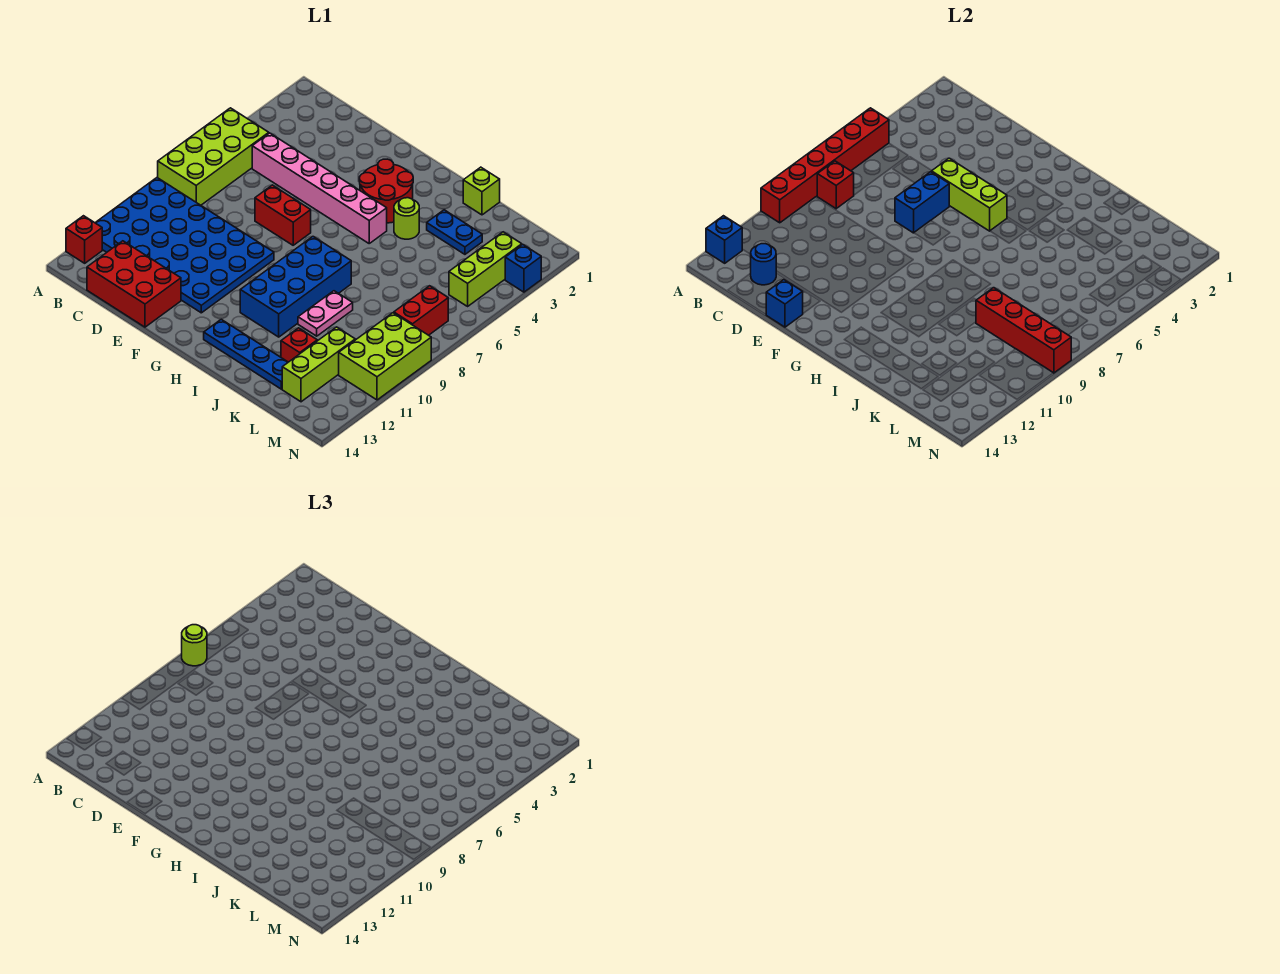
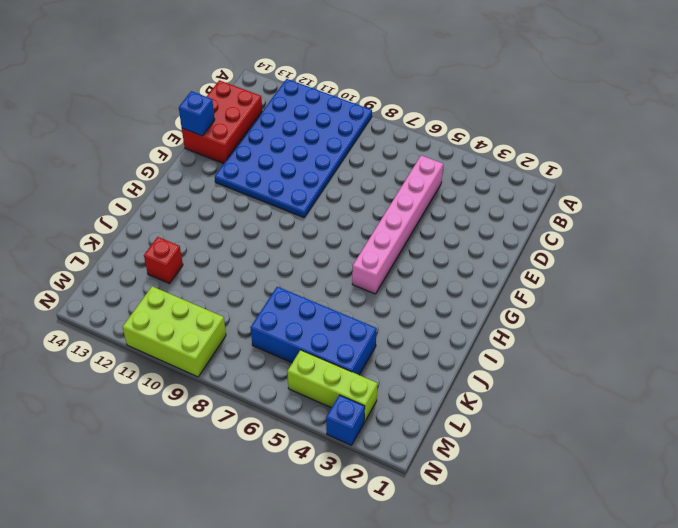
blue 2x4 brick [250,287,377,375] -> blue 2x4 brick moved to [240,237,351,337]
none -> lime 2x4 brick [158,108,269,205]
none -> red 1x1 brick [66,216,102,263]
none -> red 1x2 brick [255,185,311,245]

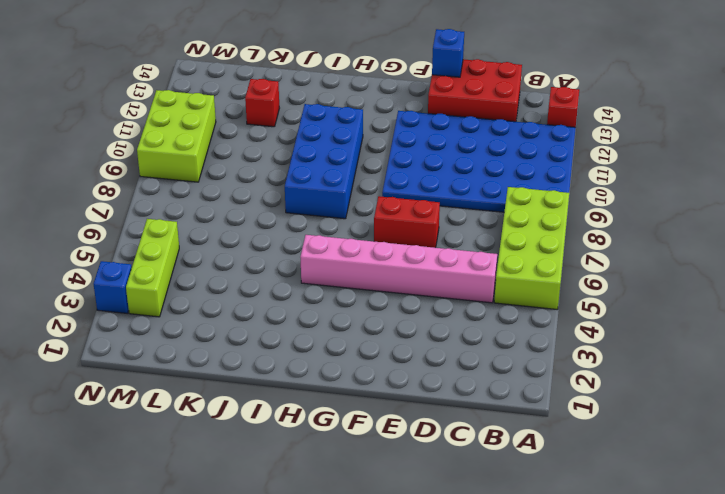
none -> red 2x2 round brick [359,159,413,223]
none -> blue 1x4 plate [204,319,288,389]
none -> lime 1x1 round brick [394,198,419,239]

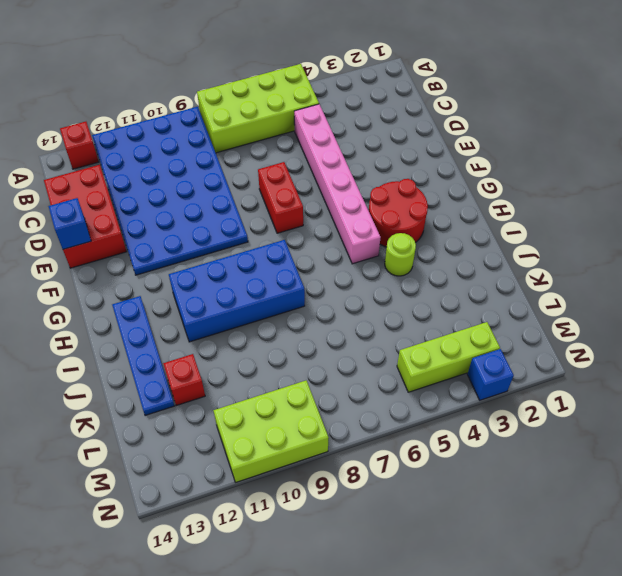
none -> lime 1x1 brick [463,167,500,215]
none -> blue 1x2 plate [427,210,482,254]
none -> pink 1x2 plate [298,291,353,336]

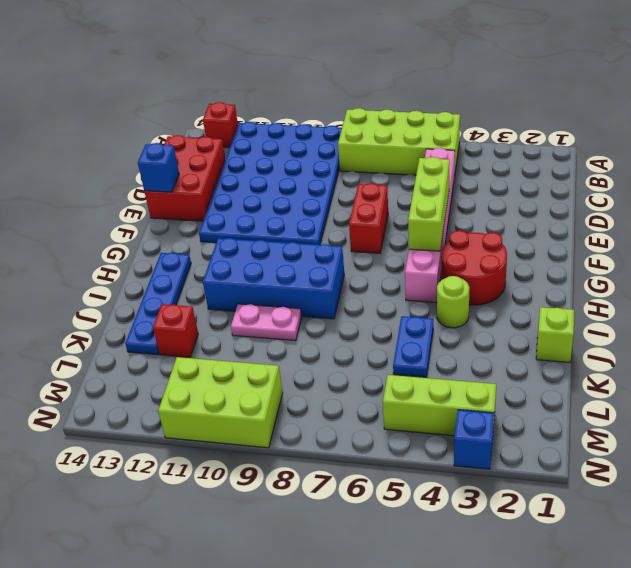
blue 1x2 plate [393,316,433,377] -> blue 1x2 plate moved to [427,210,482,254]
none -> lime 1x3 brick [282,327,355,402]
none -> red 1x2 brick [394,286,448,335]
none -> red 1x6 brick [761,108,889,223]

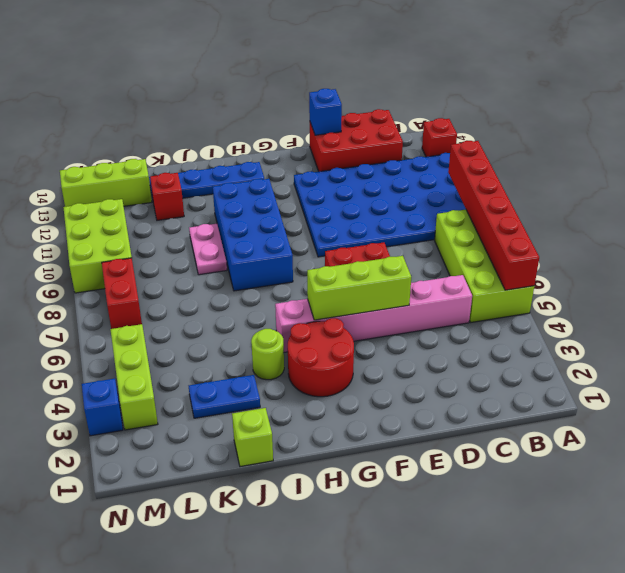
lime 1x3 brick [60,159,152,207] -> lime 1x3 brick turned to [282,327,355,402]
none -> blue 1x1 brick [706,216,742,263]
none -> red 1x1 brick [817,161,854,209]
none -> blue 1x1 round brick [750,244,776,285]

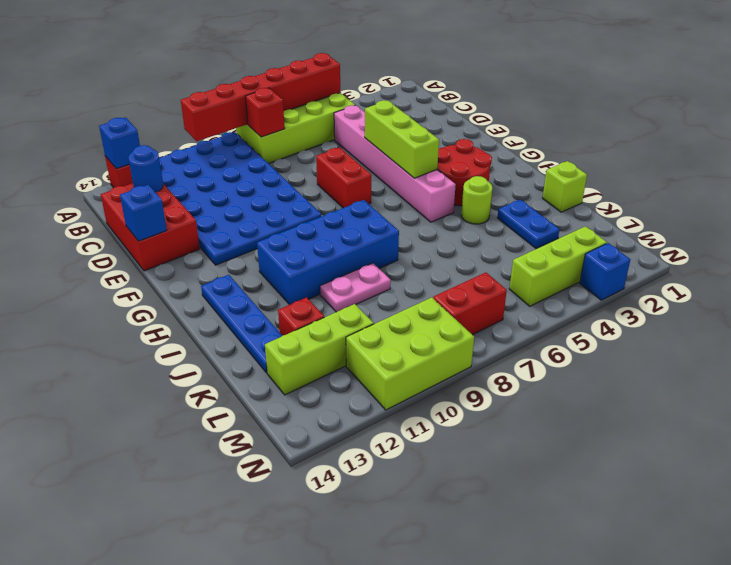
none -> blue 1x2 brick [895,172,949,233]
none -> red 1x4 brick [976,288,1071,373]
none -> lime 1x1 round brick [182,625,207,666]

